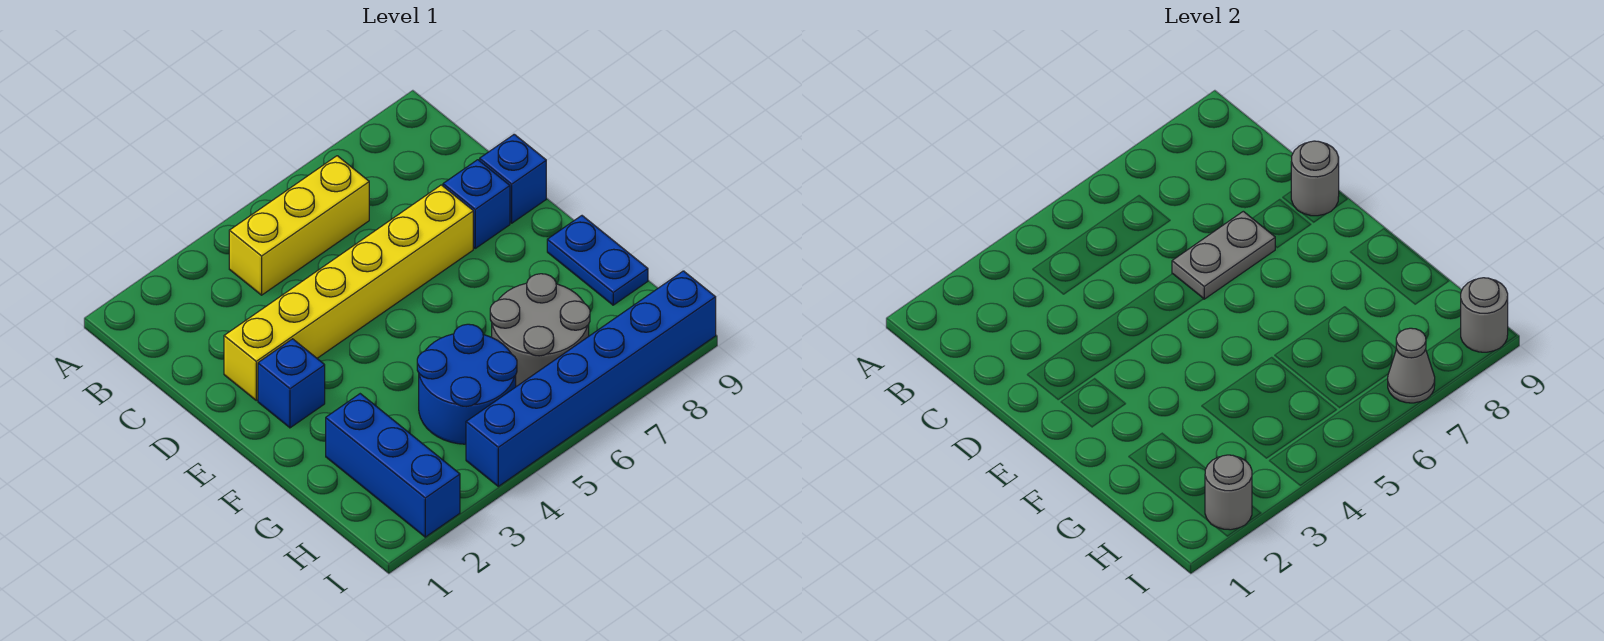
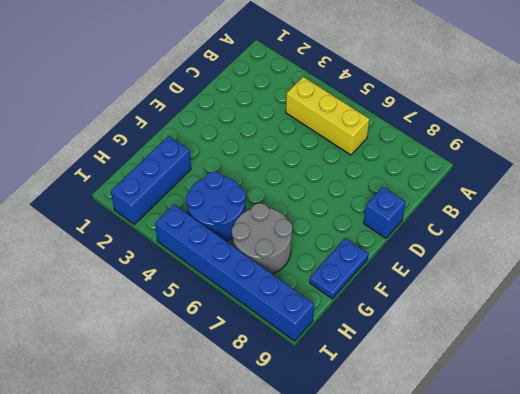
none -> yellow 1x6 brick [224,185,473,400]
none -> blue 1x1 brick [443,160,510,248]
none -> blue 1x1 brick [258,339,325,428]

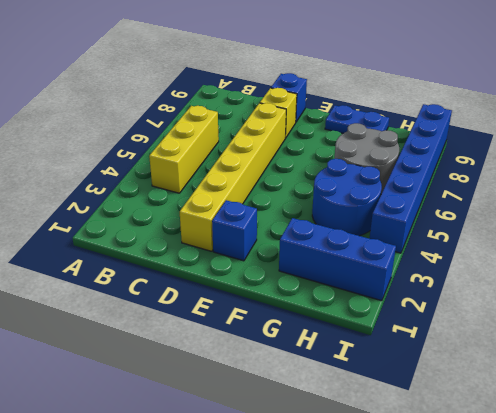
yellow 1x1 brick [260,88,297,138] -> blue 1x1 brick [443,160,510,248]
none -> grey 1x2 plate [1172,211,1276,299]
none -> grey 1x1 round brick [1291,141,1339,216]
none -> grey 1x1 round brick [1205,455,1252,530]

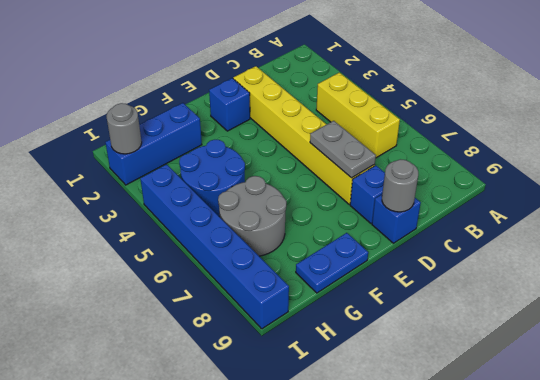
none -> grey 1x1 cone [1388,328,1435,403]
none -> grey 1x1 round brick [1461,278,1508,352]

